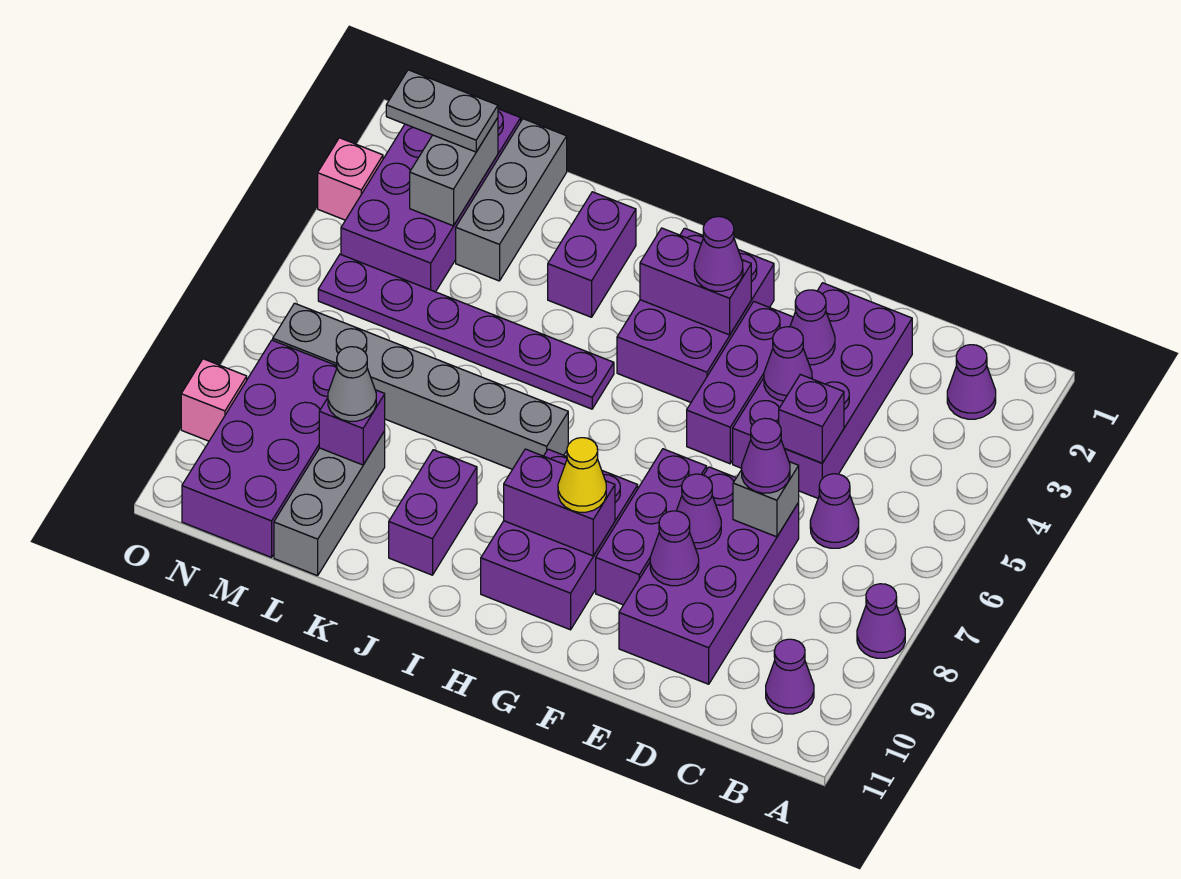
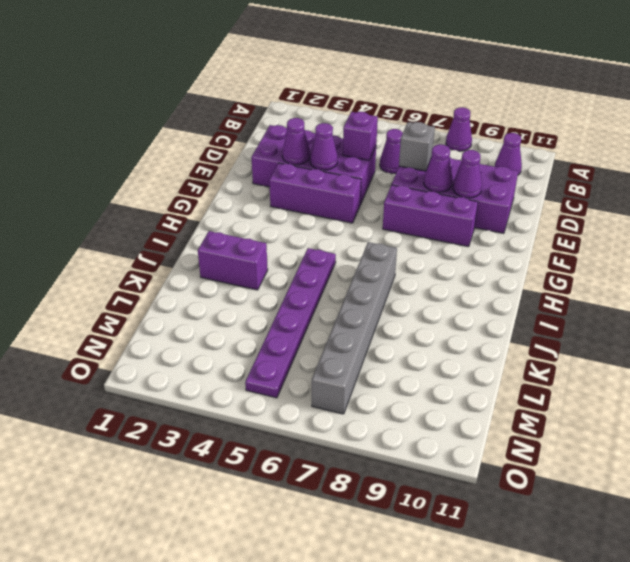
none -> purple 1x1 cone [947,345,996,419]
none -> purple 2x3 brick [617,228,774,402]
none -> purple 2x3 brick [481,449,638,630]
none -> purple 1x2 brick [389,450,477,575]

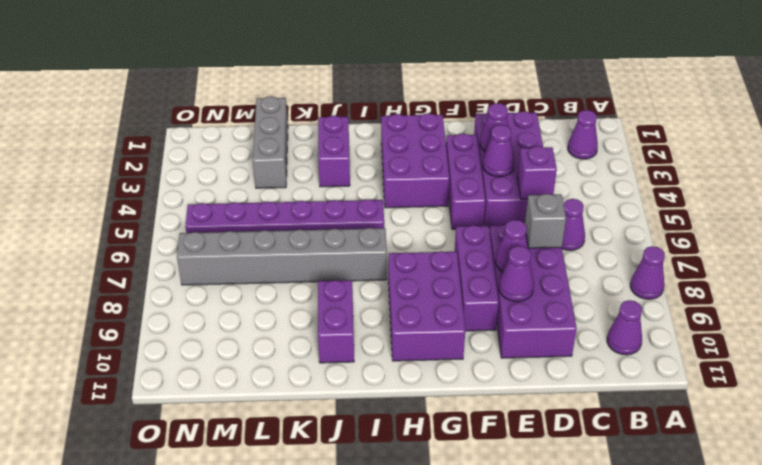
none -> grey 1x3 brick [274,431,385,576]
none -> purple 2x4 brick [341,109,521,292]
none -> purple 2x4 brick [182,340,337,557]
none -> pink 1x1 brick [318,138,383,220]

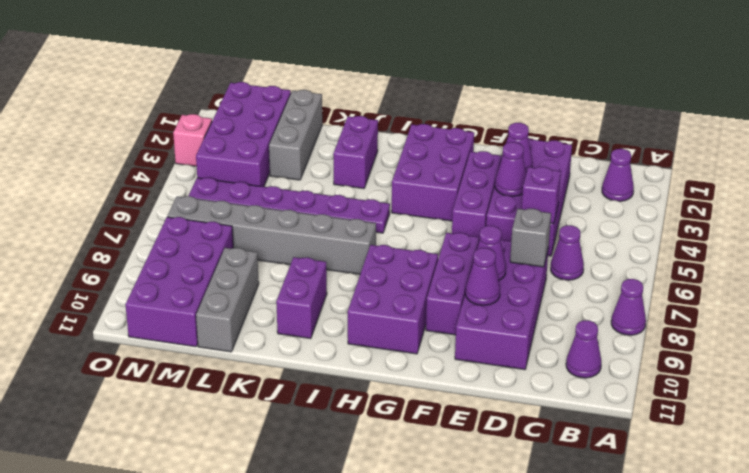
none -> pink 1x1 brick [181,359,247,441]
none -> purple 1x2 brick [640,228,751,335]
none -> purple 1x2 brick [504,449,615,556]
none -> purple 1x1 brick [319,390,385,465]

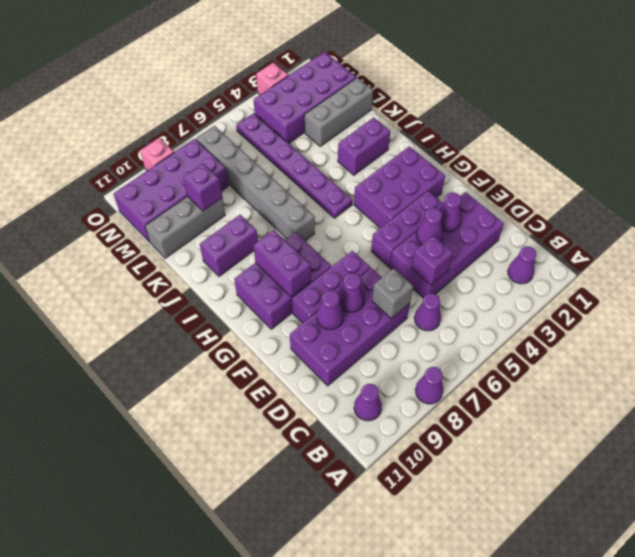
none -> purple 1x2 brick [640,228,751,335]
none -> grey 1x2 brick [410,118,498,226]
none -> purple 1x1 cone [742,418,790,493]
none -> purple 1x1 cone [694,217,743,291]

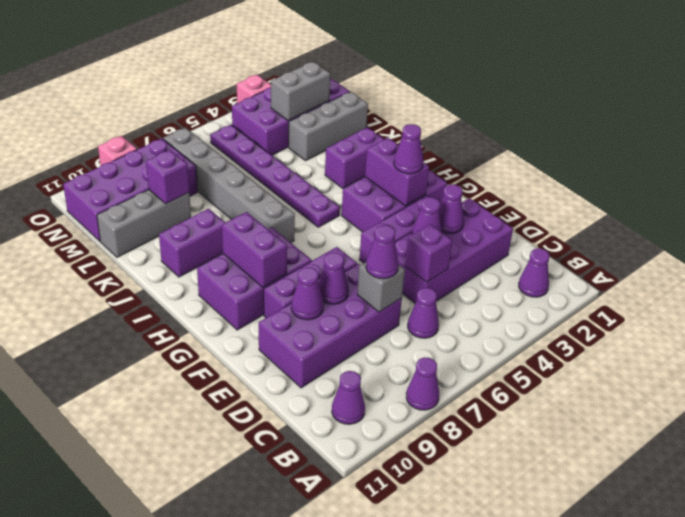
none -> yellow 1x1 cone [558,438,606,512]
none -> grey 1x1 cone [328,347,376,421]
none -> grey 1x2 plate [386,70,498,152]

